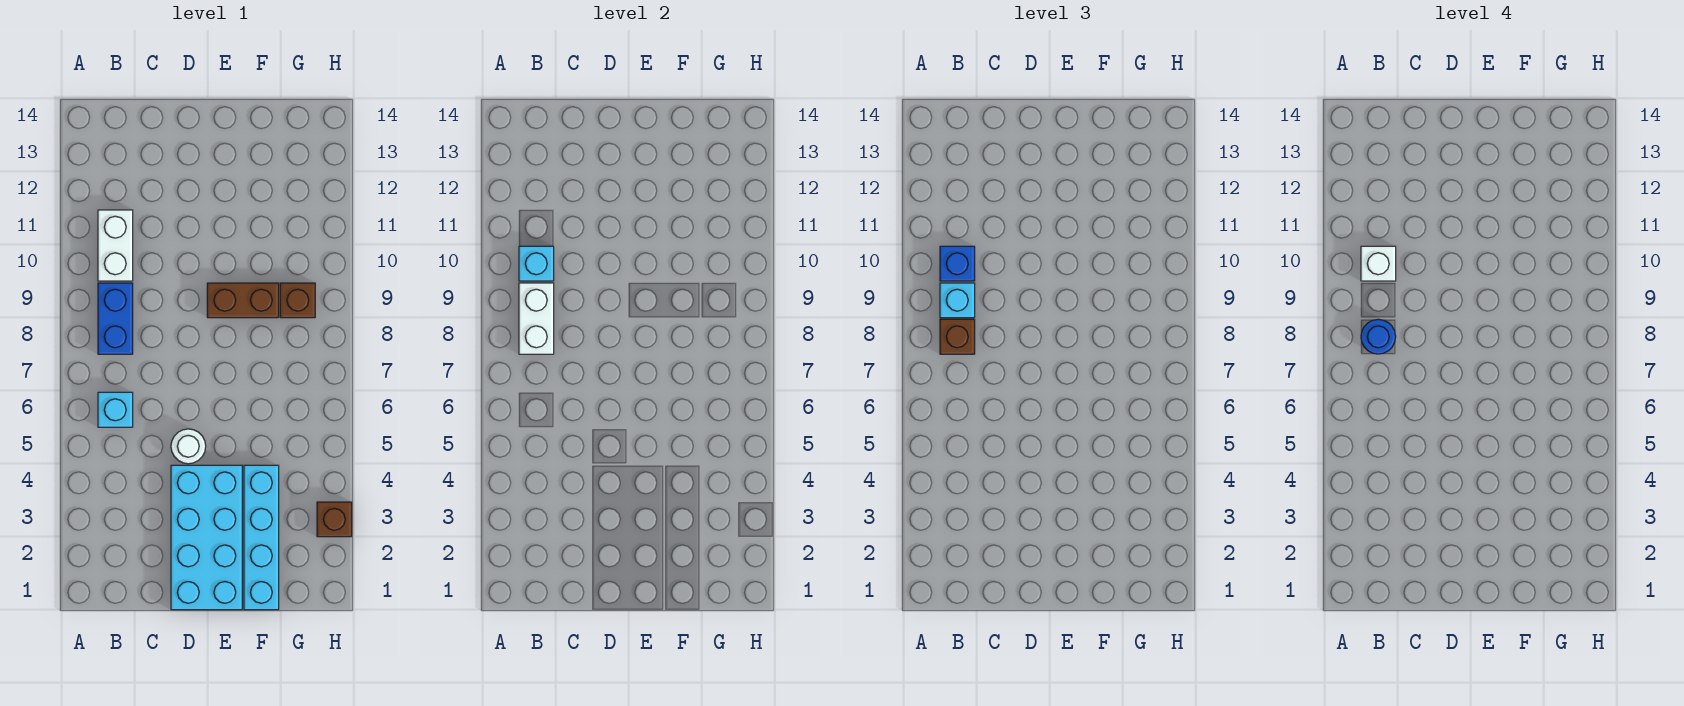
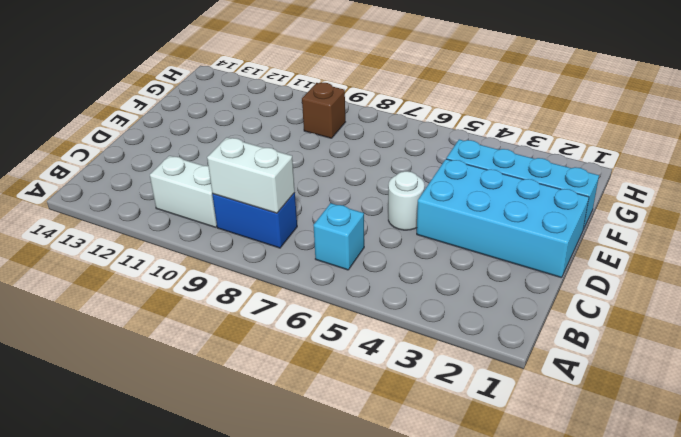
none -> brown 1x2 brick [207,283,279,318]
none -> brown 1x1 brick [317,502,352,537]
none -> cyan 1x1 brick [519,246,554,281]

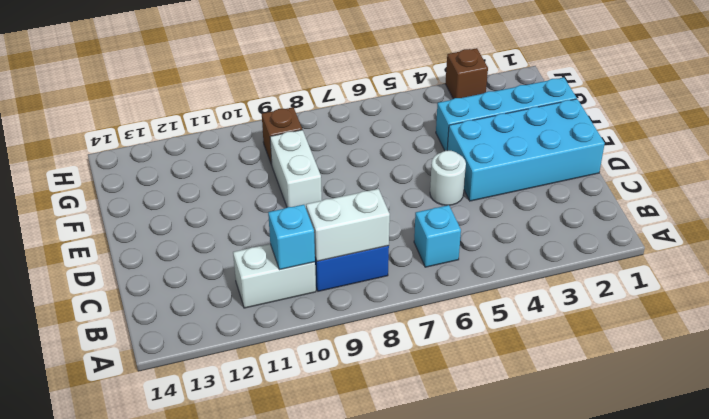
white 1x2 brick [270,130,322,208] -> brown 1x2 brick [207,283,279,318]
none -> brown 1x1 brick [940,319,975,354]
none -> cyan 1x1 brick [940,283,975,318]
none -> blue 1x1 brick [940,246,975,281]

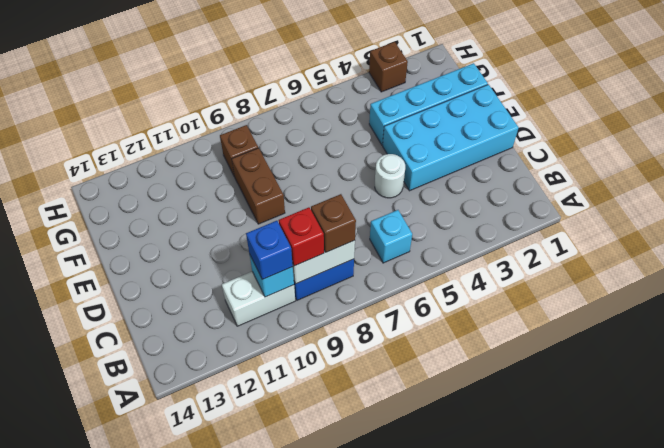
red 1x1 brick [279,207,324,266] -> cyan 1x1 brick [940,283,975,318]
none -> blue 1x1 round brick [1361,319,1396,354]
none -> white 1x1 brick [1361,246,1396,281]

